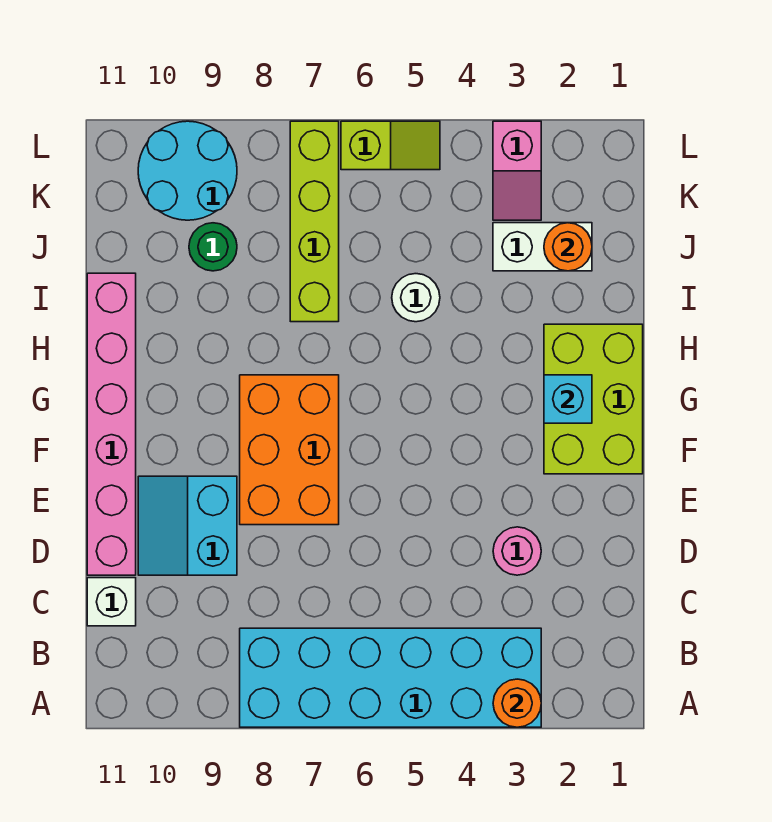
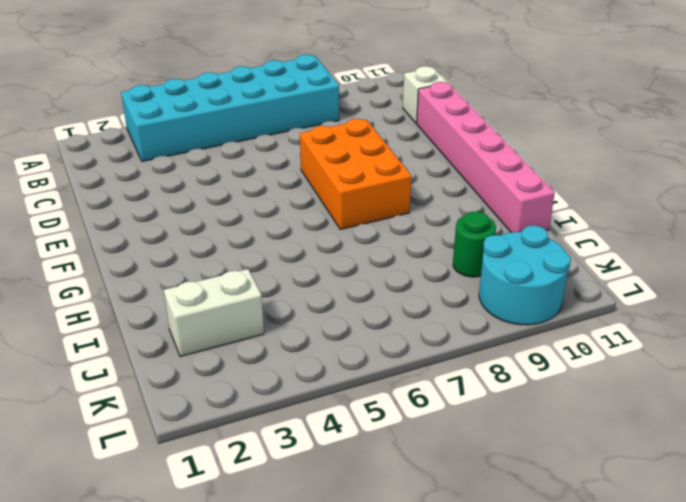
none -> pink 1x1 round brick [493,527,541,575]
none -> cyan 2x2 slope [138,476,237,575]
none -> lime 2x3 brick [544,324,643,474]

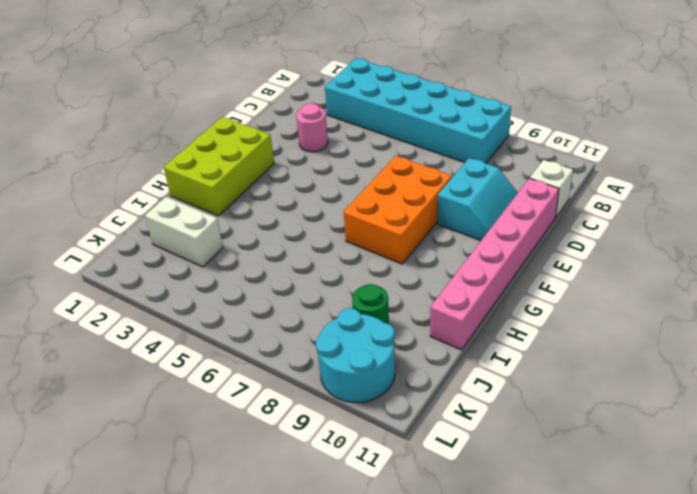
none -> white 1x1 round brick [392,274,440,322]
none -> lime 1x4 brick [290,121,339,322]
none -> pink 1x2 slope [493,121,541,220]

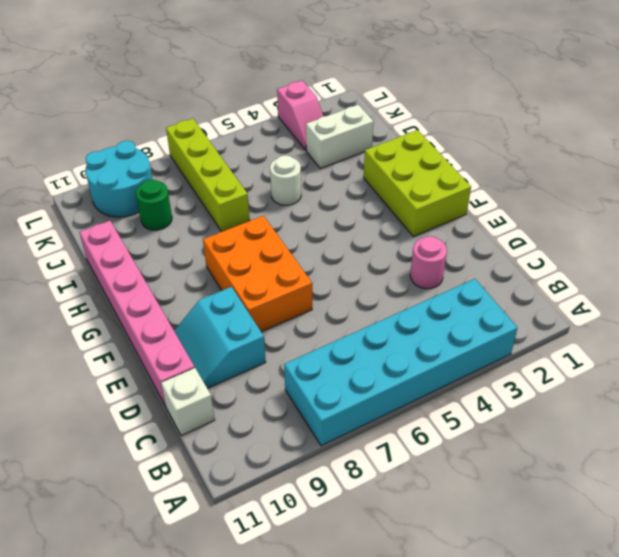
none -> lime 1x2 slope [341,121,440,170]
none -> orange 1x1 round brick [493,679,541,727]
none -> cyan 1x1 brick [544,375,592,423]

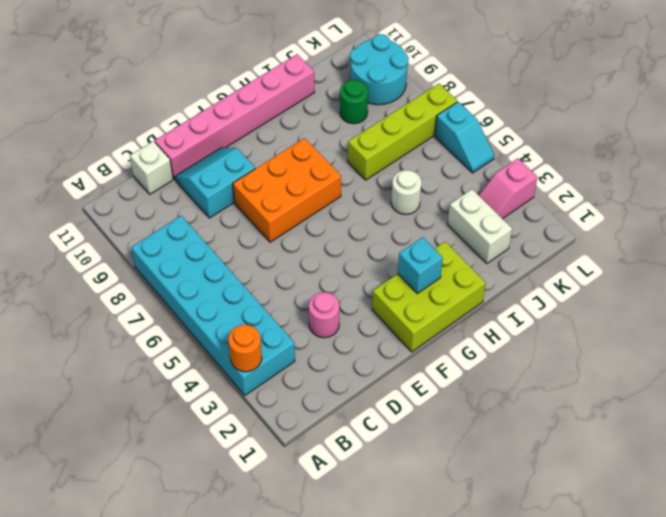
cyan 1x2 slope [435,102,494,173] -> lime 1x2 slope [341,121,440,170]
none -> orange 1x1 round brick [544,223,592,271]

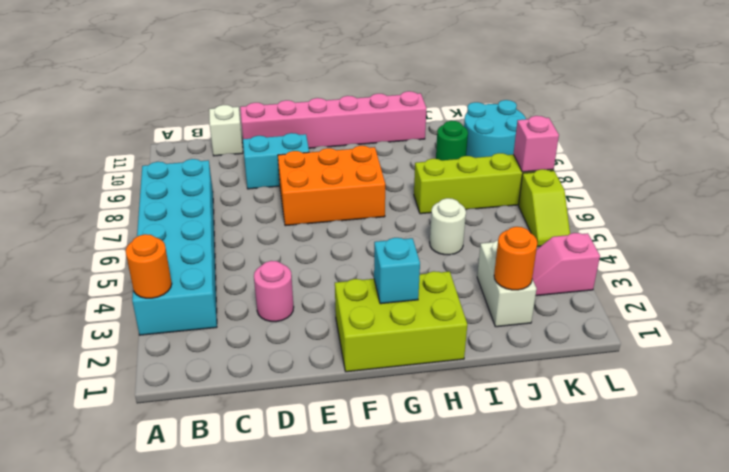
pink 1x1 brick [513,116,559,172] -> none

